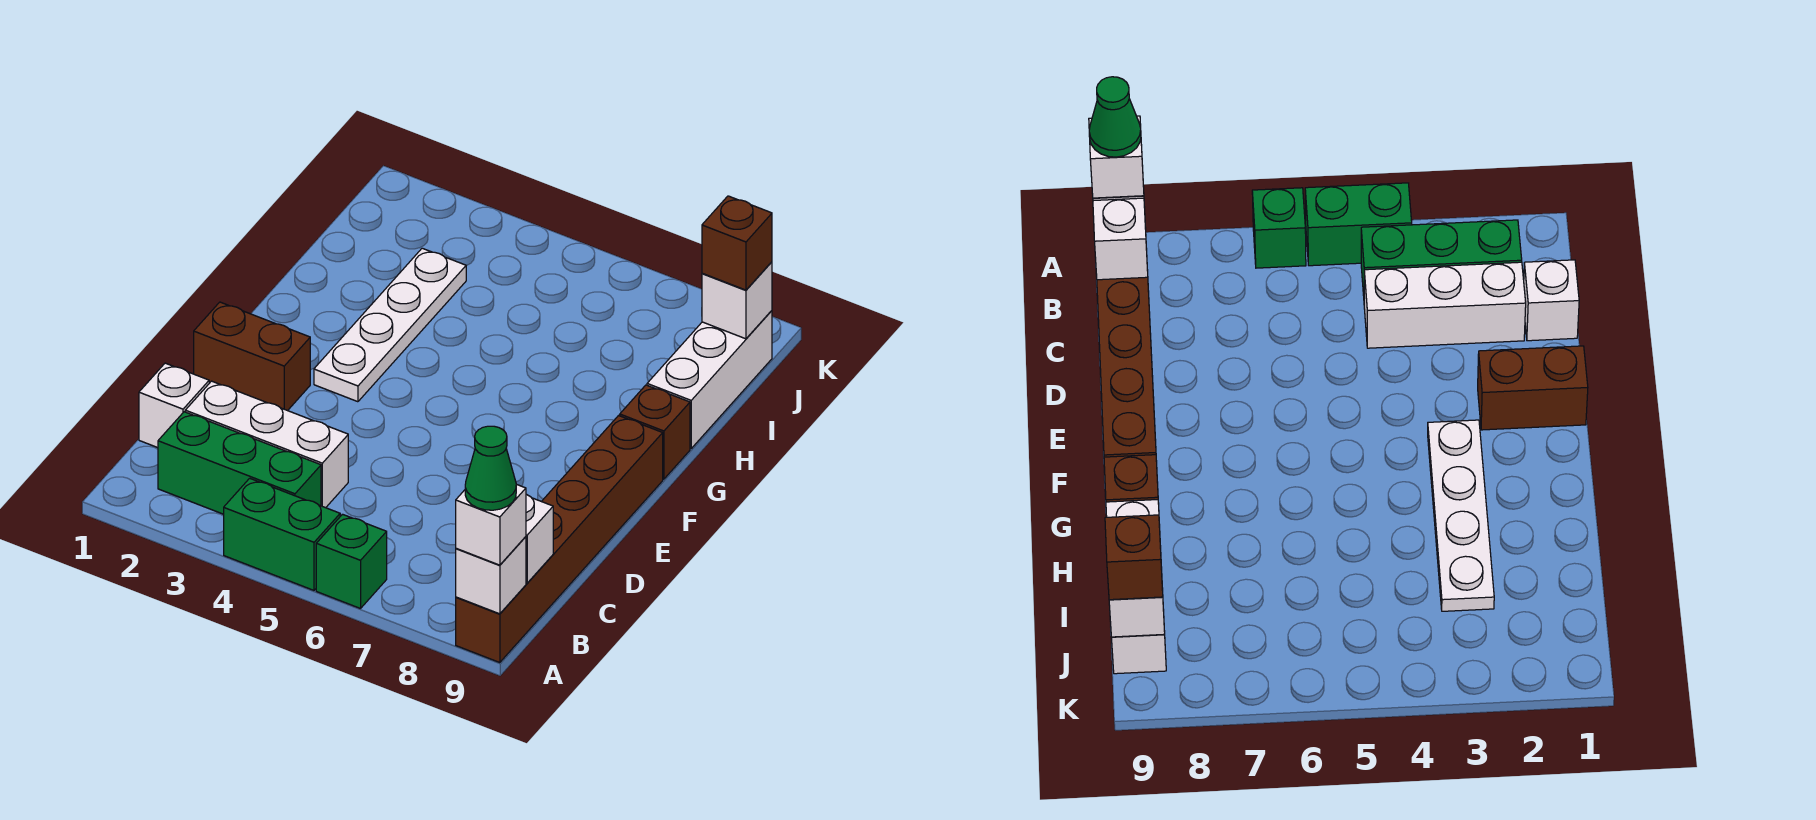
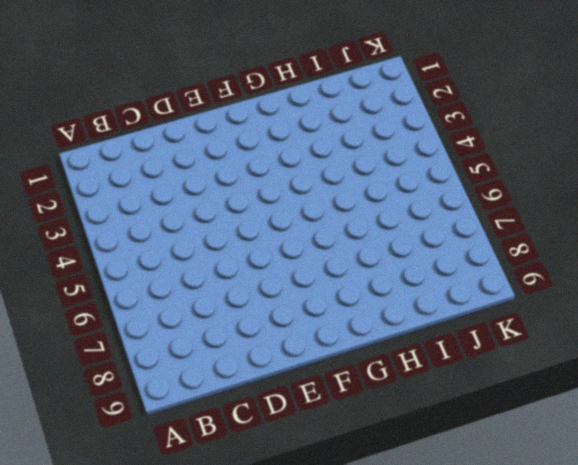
none -> green 1x2 brick [224,478,340,590]
none -> green 1x1 brick [316,514,387,609]
none -> brown 1x6 brick [456,416,663,663]

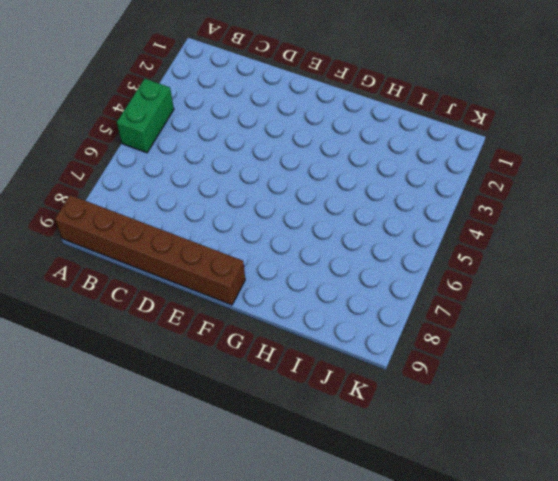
none -> green 1x1 brick [316,514,387,609]
none -> green 1x3 brick [158,412,321,514]
none -> white 1x1 brick [139,363,209,448]

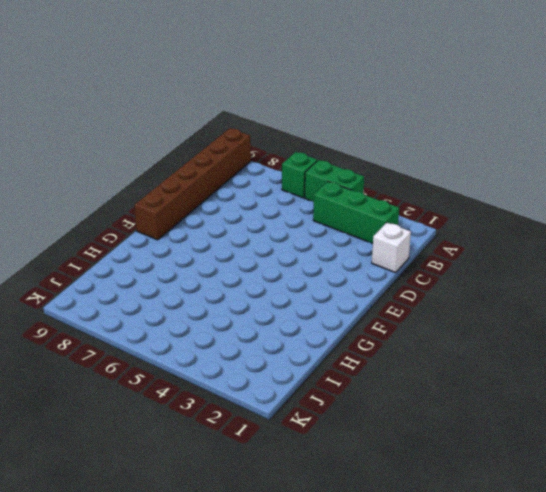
none -> white 1x3 brick [185,381,348,508]
none -> brown 1x2 brick [194,302,310,411]
none -> white 1x4 plate [314,248,466,402]

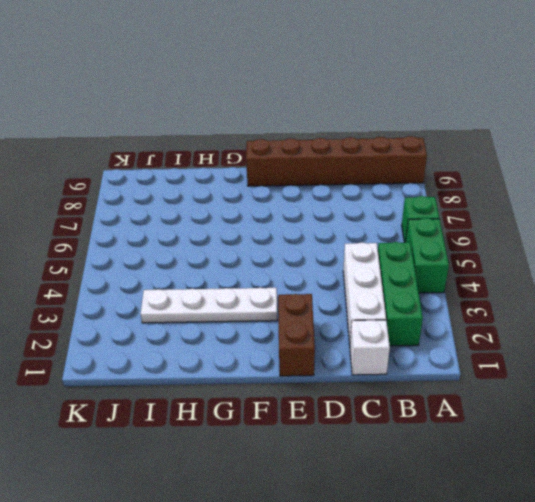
none -> brown 1x1 brick [620,385,690,479]
none -> white 1x3 brick [647,311,772,448]
none -> white 1x1 brick [456,537,526,614]

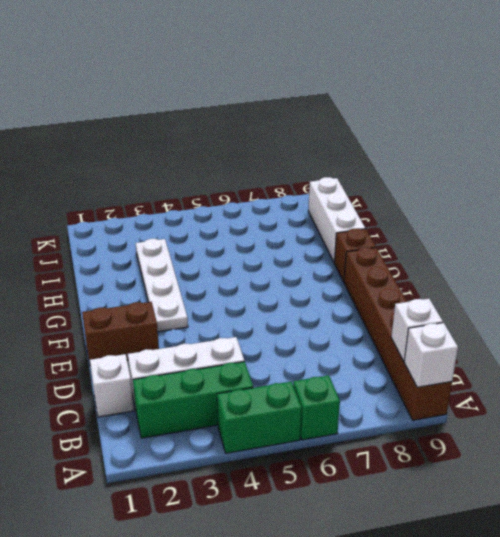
none -> white 1x1 brick [702,262,772,339]
none -> white 1x1 brick [456,484,526,565]
none -> brown 1x1 brick [702,196,772,290]

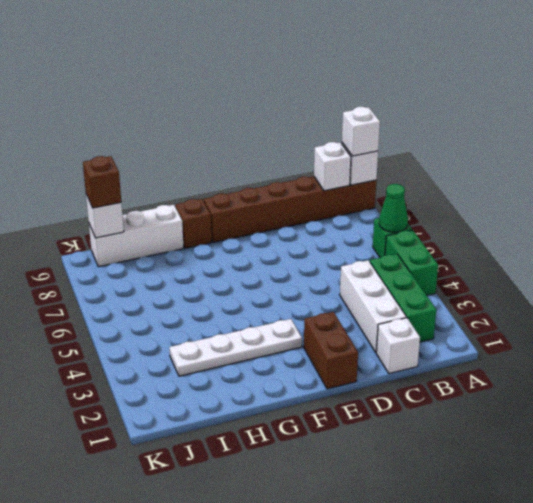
green 1x1 cone [379,184,408,232] -> green 1x1 cone moved to [465,426,516,510]

